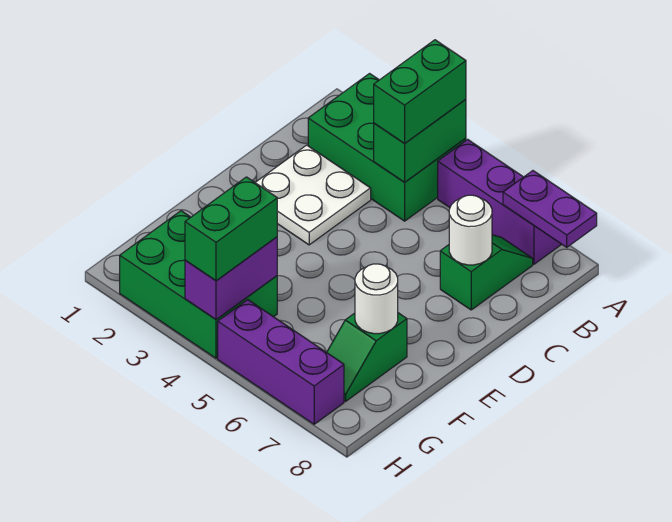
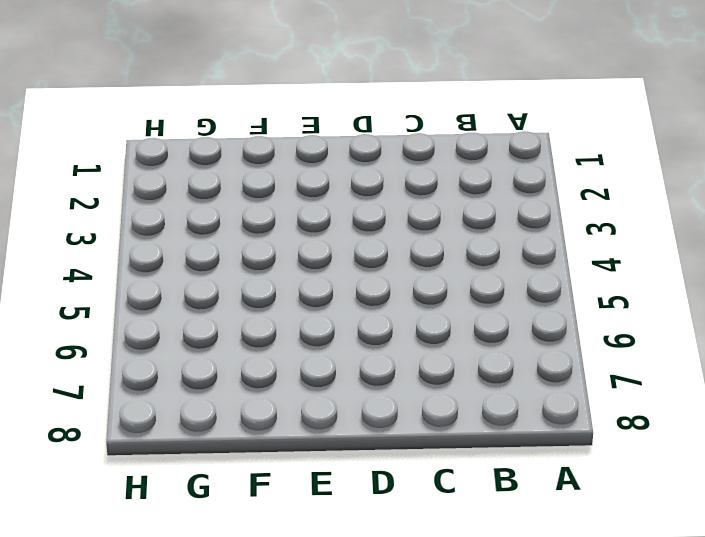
none -> green 2x3 brick [308,74,466,221]
none -> purple 1x3 brick [438,139,562,264]
none -> green 1x2 slope [440,235,533,310]

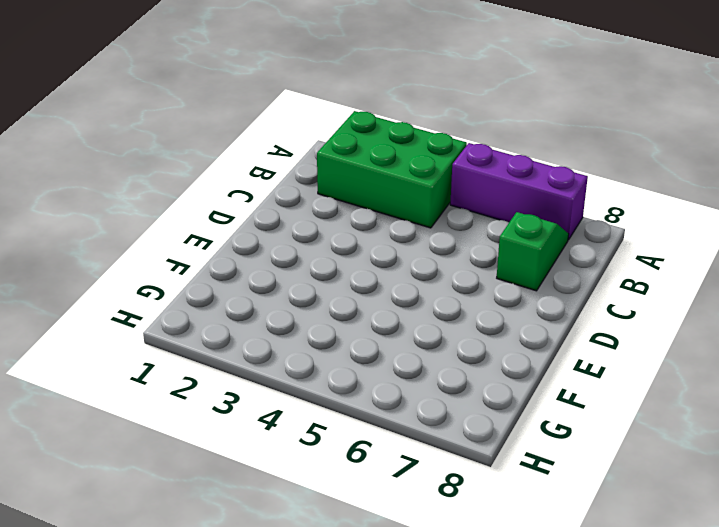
none -> white 2x2 plate [255,145,371,245]
none -> green 1x2 slope [327,313,407,401]
none -> green 2x3 brick [120,211,277,358]

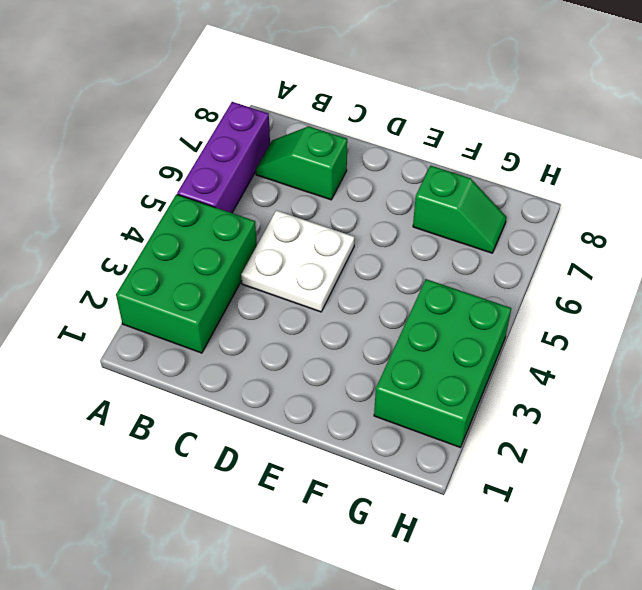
white 2x2 plate [241,210,354,312] -> white 2x2 plate moved to [255,145,371,245]
none -> purple 1x3 brick [218,300,344,424]
none -> green 1x2 brick [374,99,466,182]
none -> purple 1x2 plate [503,171,597,247]

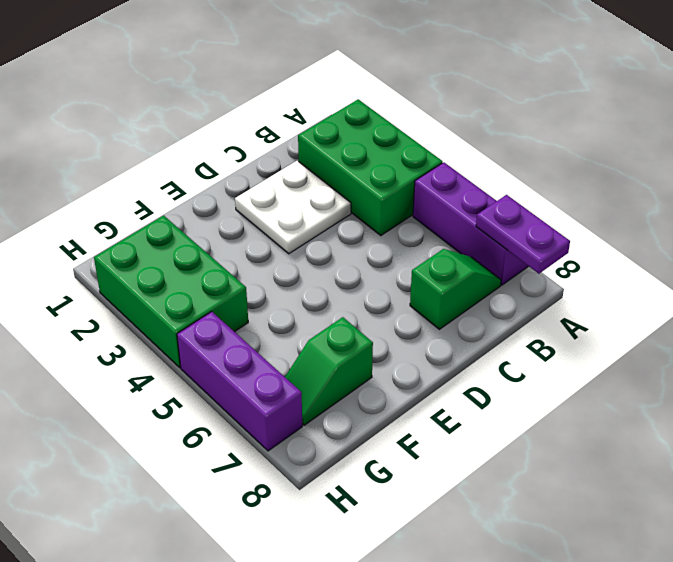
none -> green 1x2 brick [374,99,466,182]
none -> white 1x1 round brick [449,195,492,265]
none -> white 1x1 round brick [355,264,398,334]

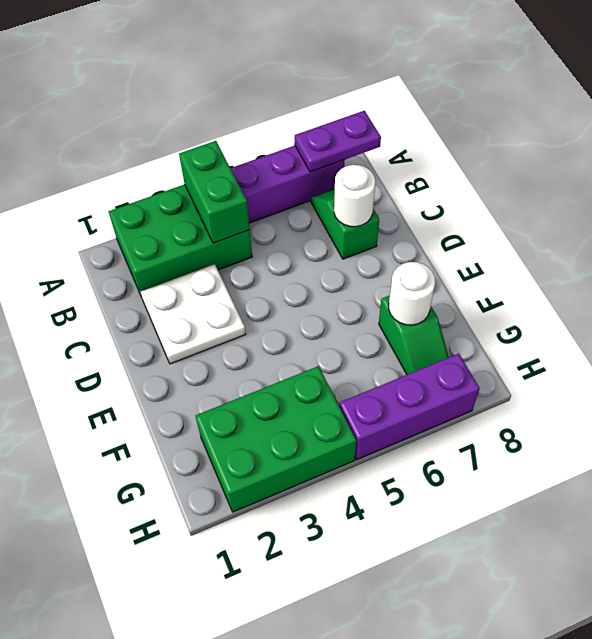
none -> purple 1x2 brick [185,237,277,320]
none -> green 1x2 brick [374,40,466,144]
none -> green 1x2 brick [185,177,277,281]

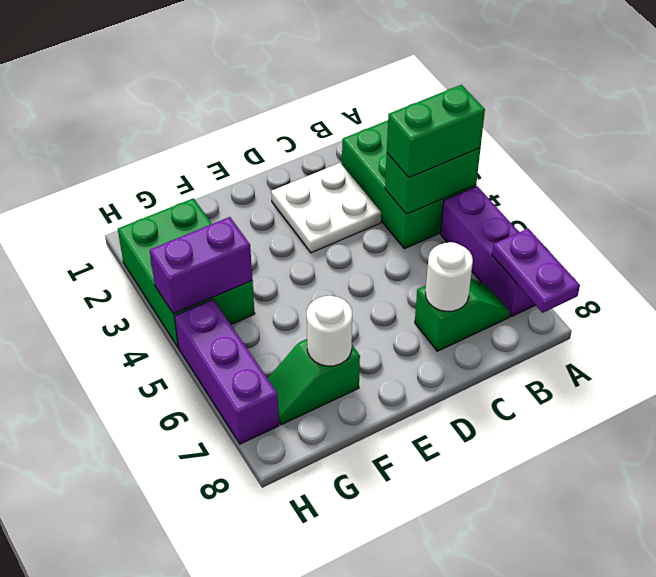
none -> green 1x2 brick [185,177,277,281]

